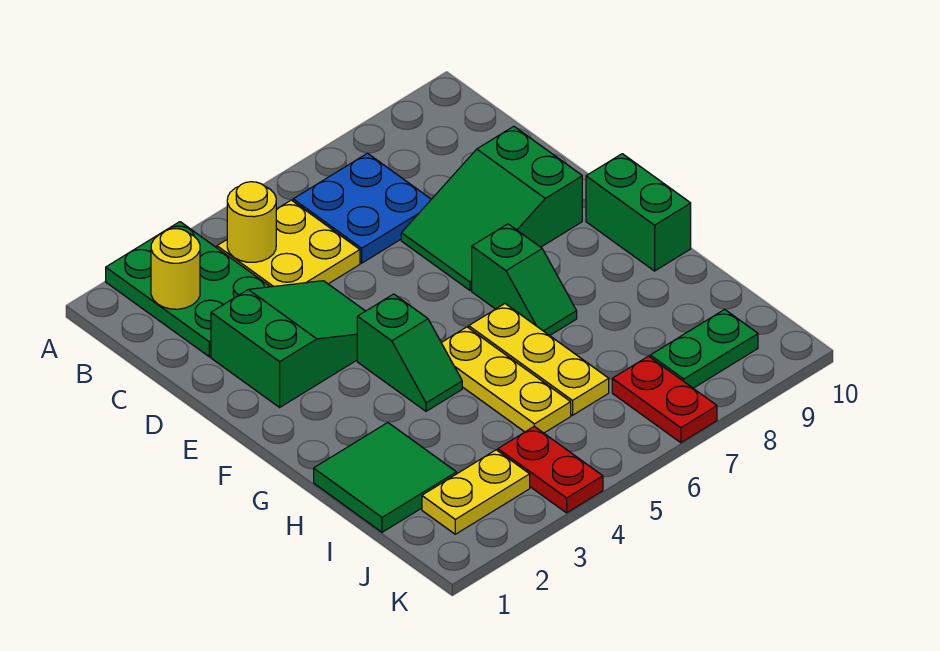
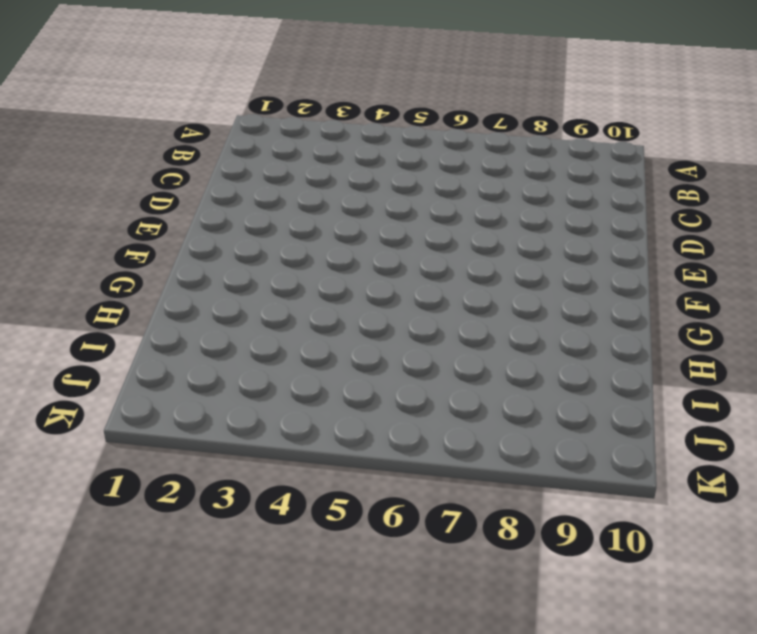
none -> green 2x3 plate [106,222,270,357]
none -> yellow 2x2 plate [217,200,360,287]
none -> blue 2x2 plate [293,153,431,263]

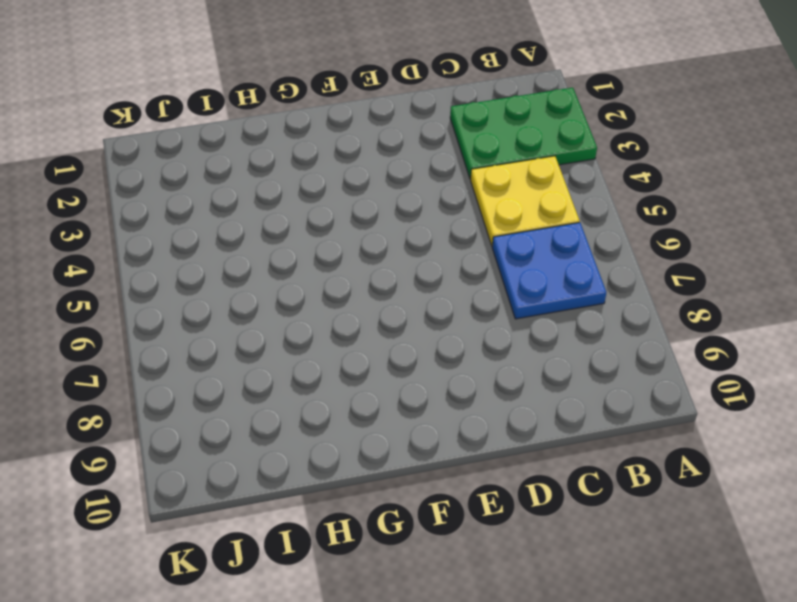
none -> green 2x3 slope [211,281,365,407]
none -> green 2x3 slope [401,126,582,290]
none -> green 1x2 slope [357,294,462,411]

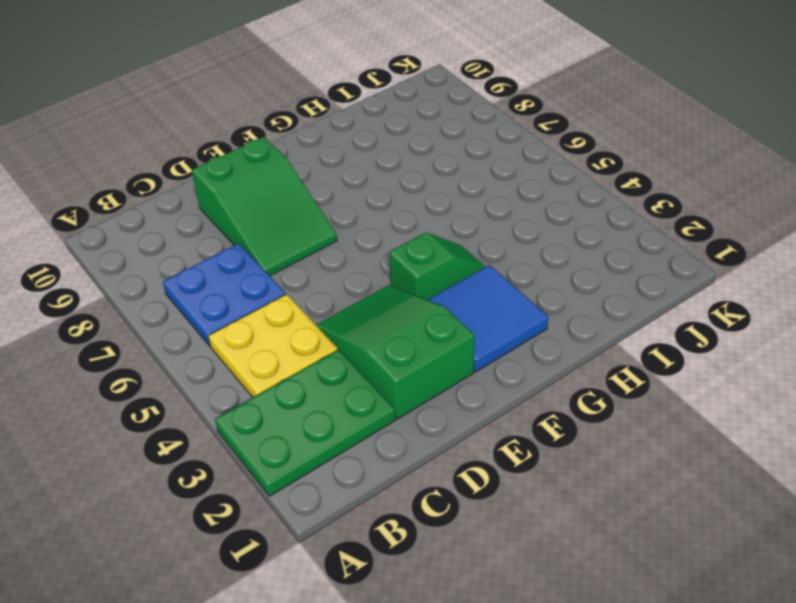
blue 2x2 tile [428,265,548,372] -> none
none -> green 1x2 slope [472,224,577,336]
none -> green 1x2 brick [586,154,691,271]
none -> yellow 1x3 plate [441,327,571,433]

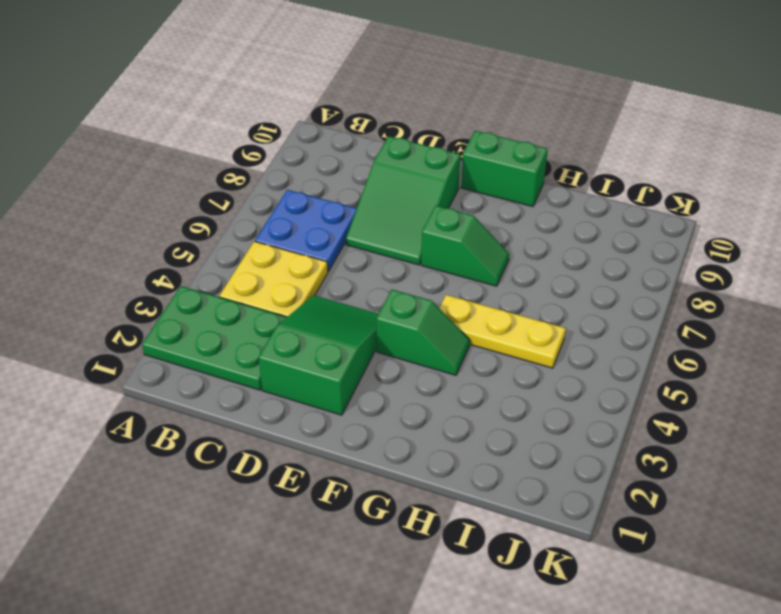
none -> yellow 1x3 plate [469,304,609,415]
none -> green 2x2 tile [314,423,456,532]
none -> yellow 1x2 plate [422,450,530,534]

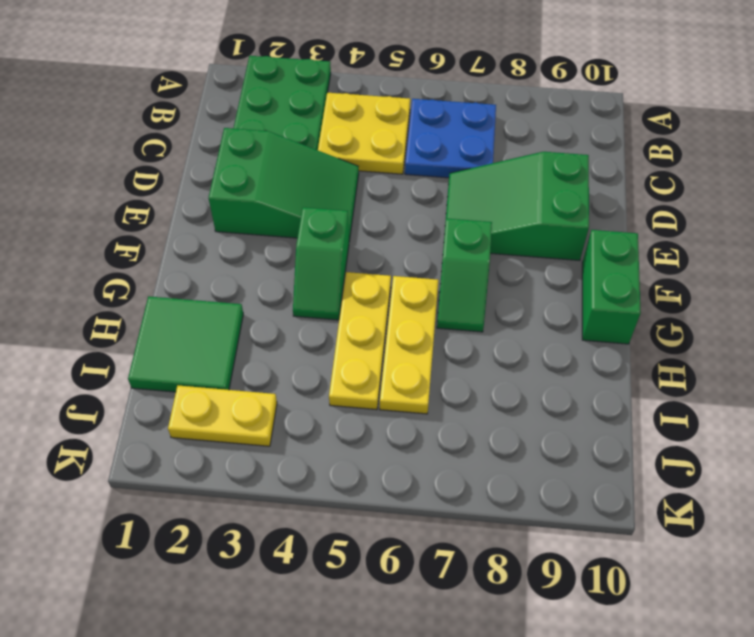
none -> red 1x2 plate [498,426,603,513]
none -> red 1x2 plate [612,356,717,443]
none -> green 1x2 plate [650,309,758,388]

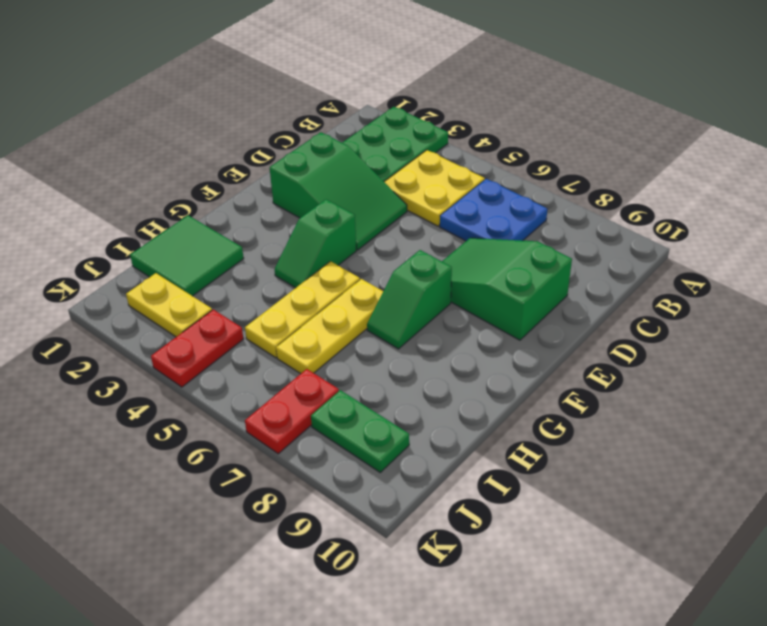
none -> green 1x2 brick [586,154,691,271]
none -> yellow 1x1 round brick [151,229,200,309]
none -> yellow 1x1 round brick [227,182,276,262]

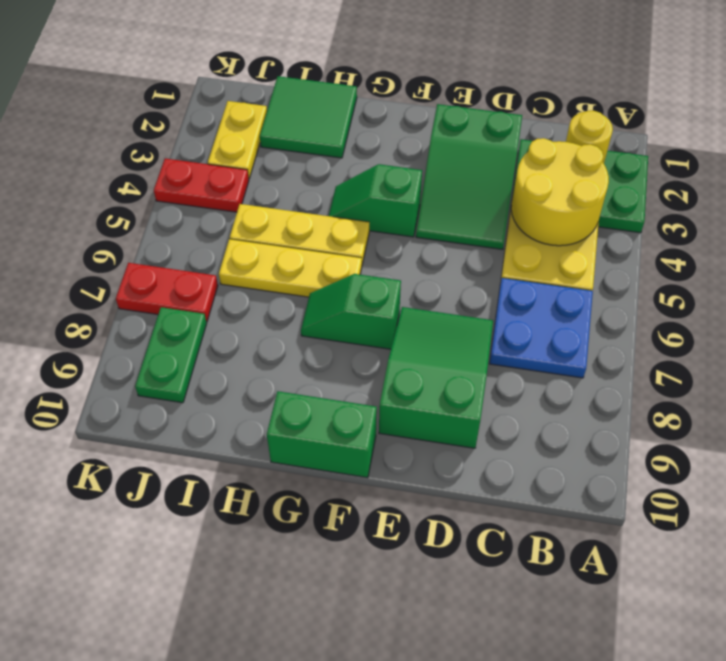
yellow 2x2 round brick [511,138,609,246] -> yellow 1x1 round brick [227,182,276,262]

